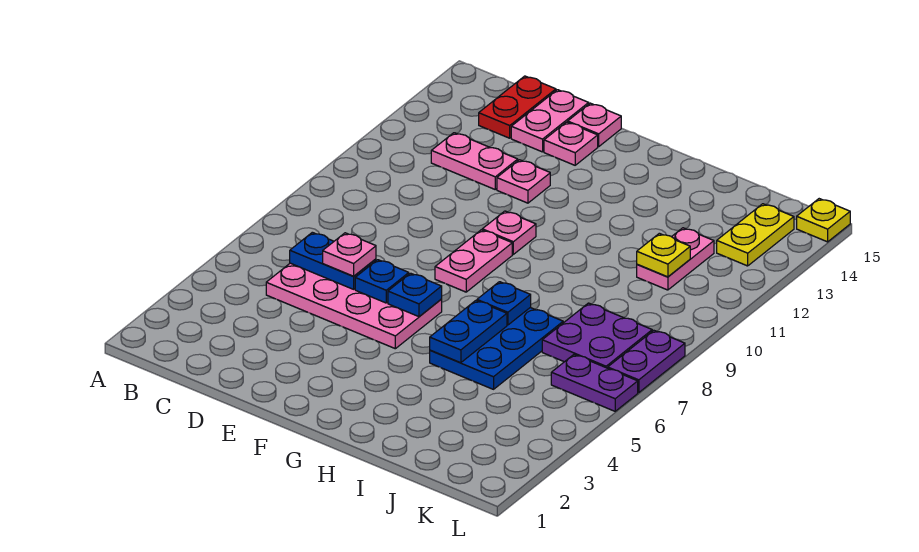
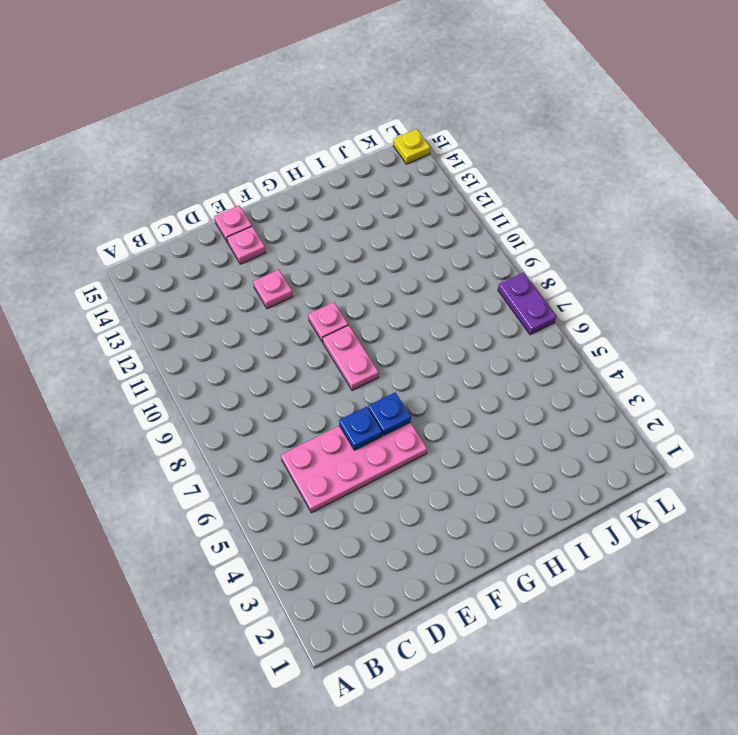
none -> pink 1x2 plate [431,133,518,189]
none -> red 1x2 plate [479,76,556,138]
none -> pink 1x2 plate [511,90,589,152]

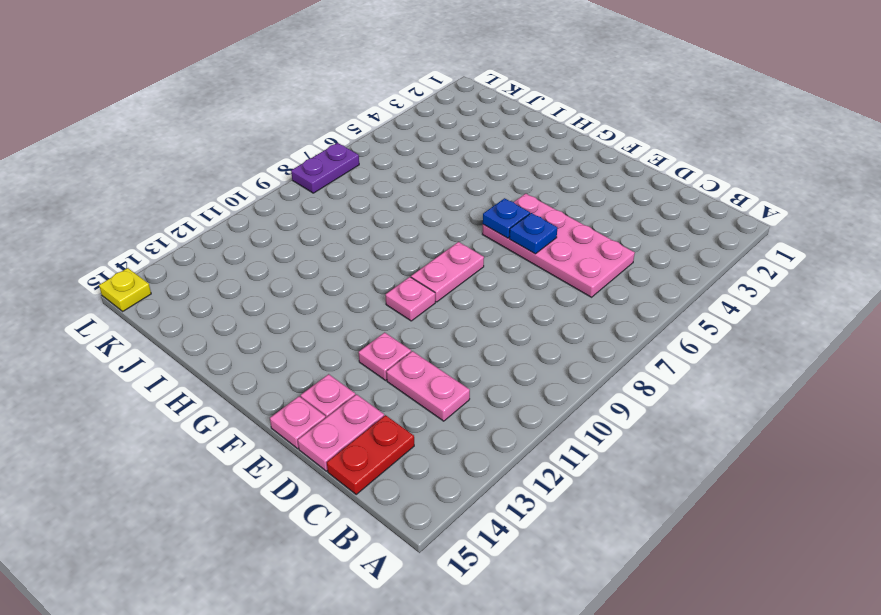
none -> blue 2x3 plate [430,308,563,389]
none -> purple 2x2 plate [542,303,652,368]
none -> pink 1x2 plate [637,228,714,290]

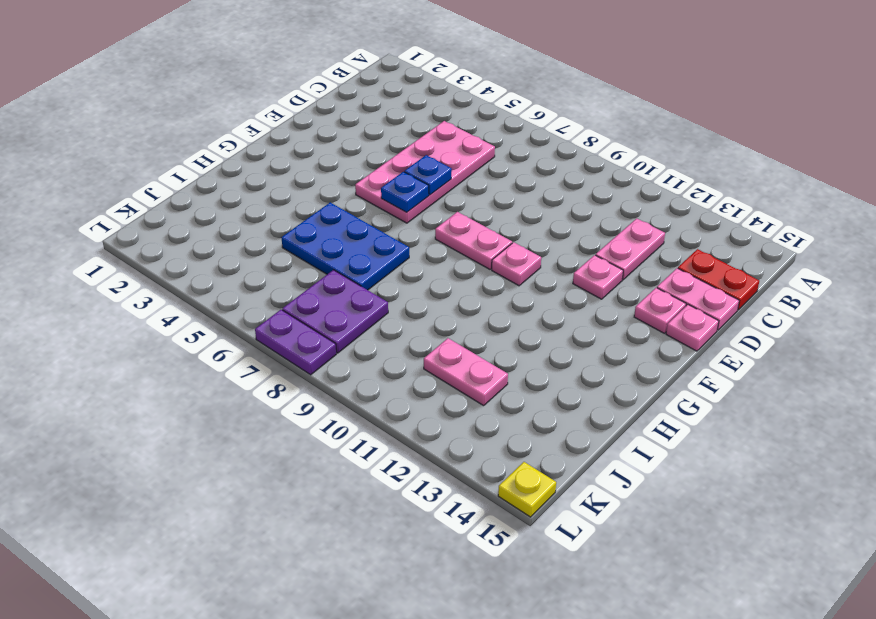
none -> purple 1x2 plate [551,355,638,411]
none -> yellow 1x2 plate [717,204,794,266]
none -> blue 1x2 plate [290,232,376,289]

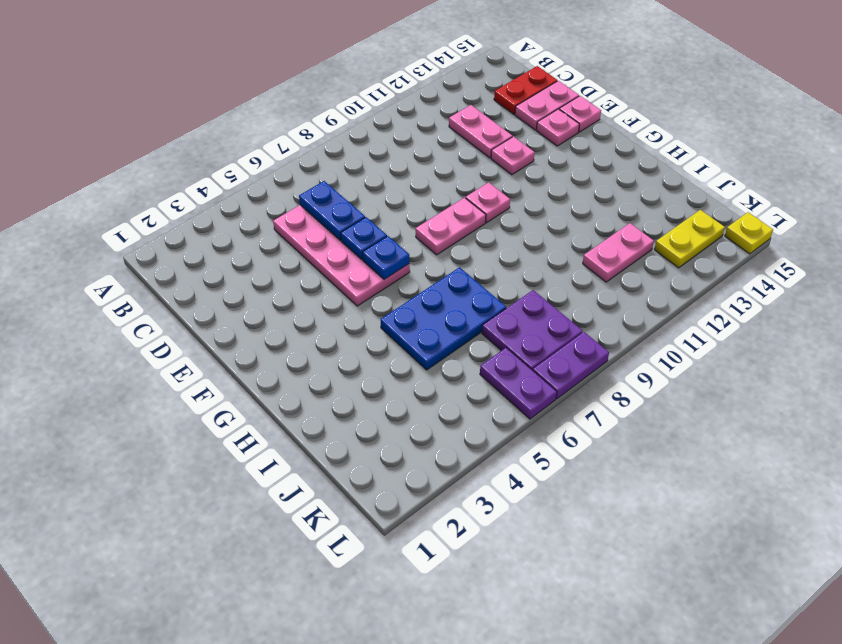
none -> blue 1x2 plate [430,301,507,363]
none -> blue 1x1 plate [477,282,531,325]
none -> yellow 1x1 plate [637,233,690,277]

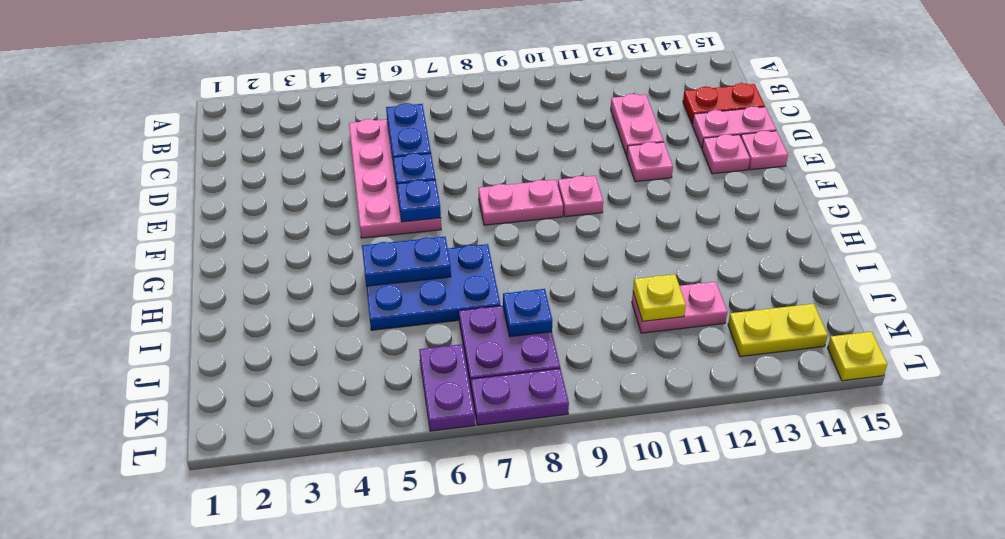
blue 1x1 plate [503,289,552,337] -> blue 1x1 plate moved to [477,282,531,325]
none -> pink 1x1 plate [323,233,376,276]

